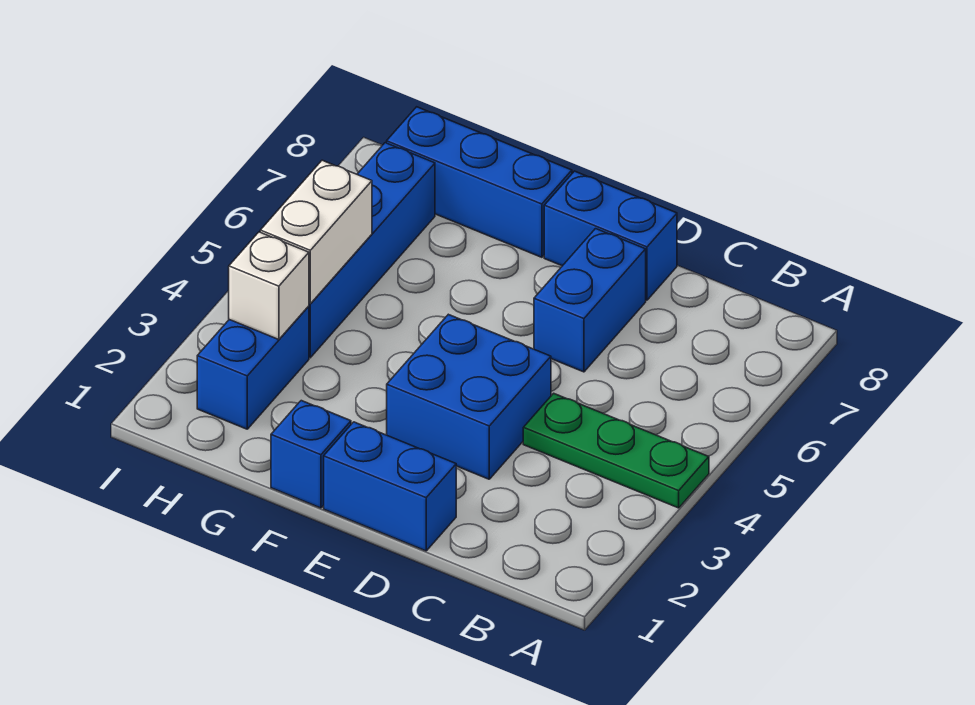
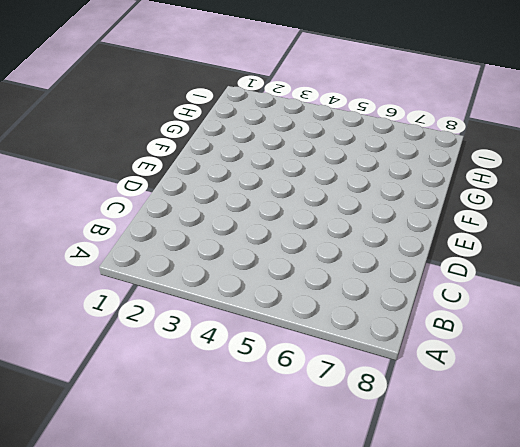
none -> green 1x3 plate [523,393,709,508]
none -> blue 1x2 brick [324,422,456,551]

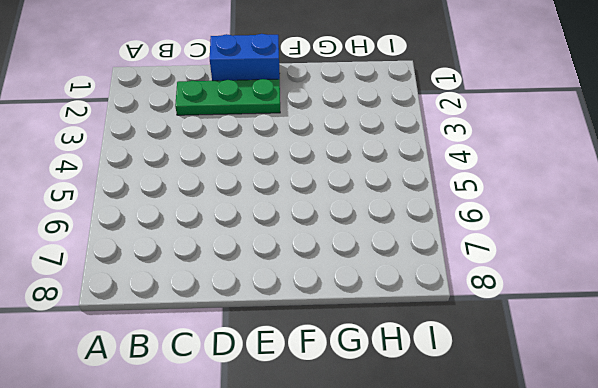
green 1x3 plate [175,79,280,115] -> green 1x3 plate moved to [523,393,709,508]
none -> blue 2x2 brick [387,314,551,479]
none -> blue 1x2 brick [534,229,646,372]

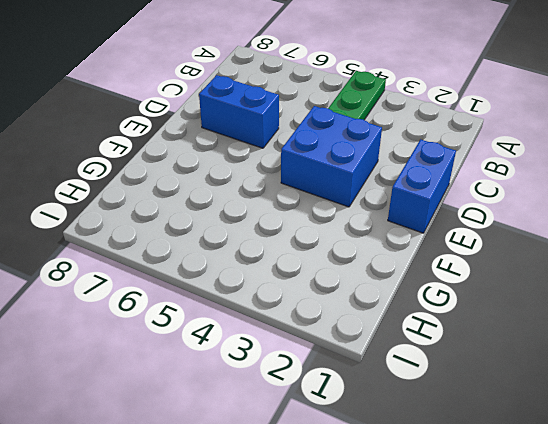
none -> blue 1x2 brick [544,171,677,300]
none -> blue 1x1 brick [271,401,351,508]

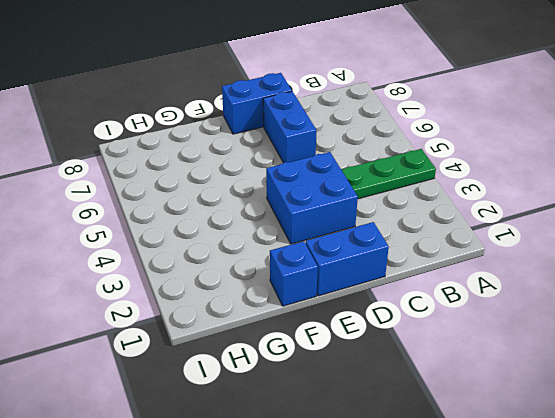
none -> blue 1x3 brick [387,107,572,257]
none -> blue 1x2 brick [197,306,309,429]

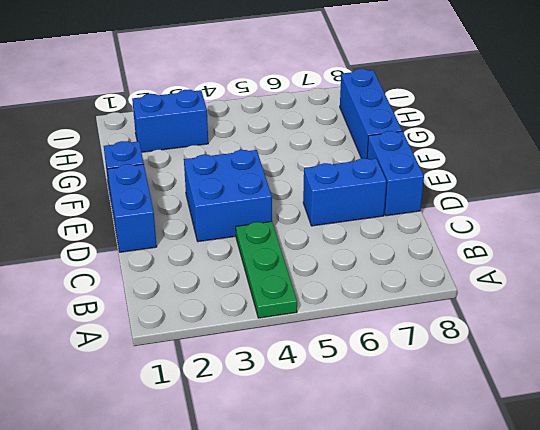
none -> blue 1x4 brick [309,143,435,358]
none -> white 1x1 brick [229,232,309,340]

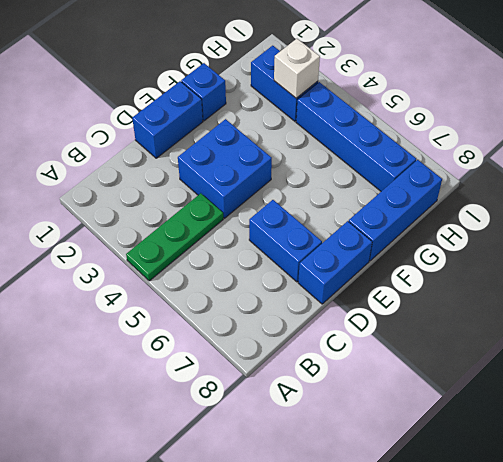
none -> white 1x2 brick [260,160,372,304]

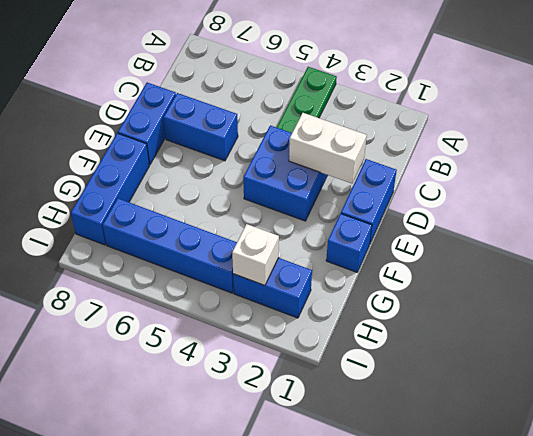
white 1x2 brick [289,113,367,184] -> white 1x2 brick moved to [260,160,372,304]

